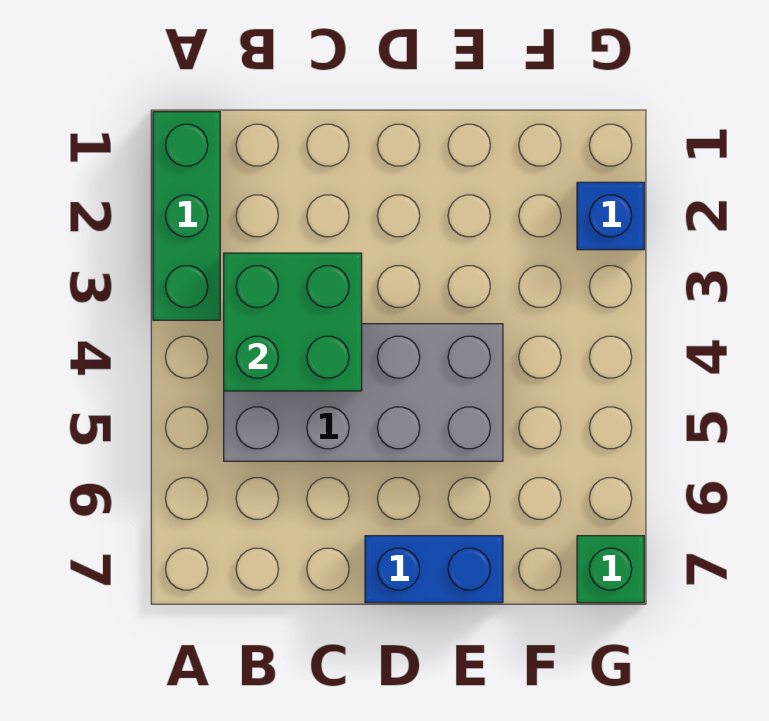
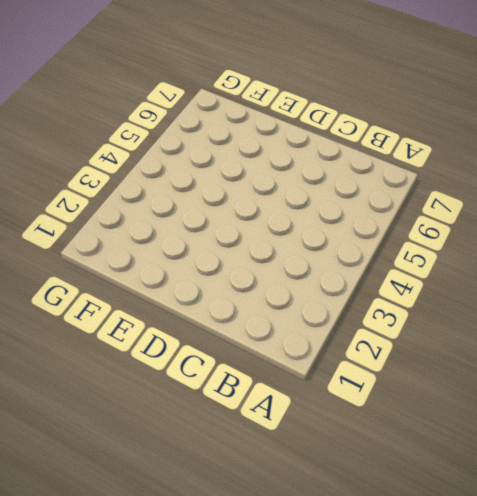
none -> green 1x3 brick [153,112,220,320]
none -> grey 2x4 brick [224,324,503,461]

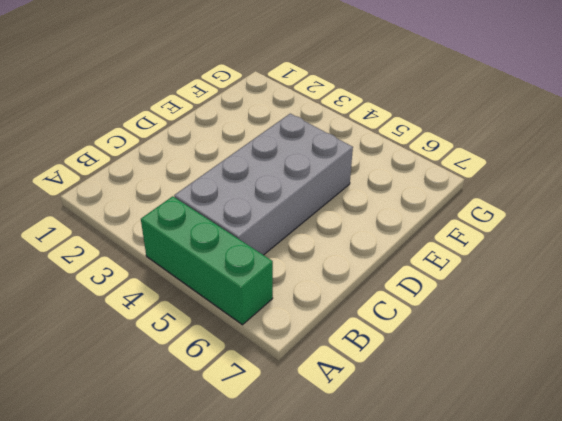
green 1x3 brick [141,196,273,325] -> green 1x3 brick moved to [153,112,220,320]
none -> blue 1x2 brick [365,536,503,603]
none -> blue 1x1 brick [577,182,644,250]

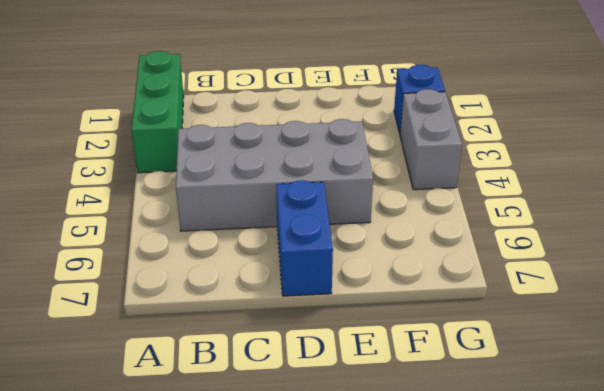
blue 1x2 brick [276,180,333,296] -> blue 1x2 brick turned to [365,536,503,603]
grey 1x2 brick [400,89,462,190] -> none
none -> green 1x1 brick [577,536,644,603]
none -> green 2x2 brick [224,253,362,391]

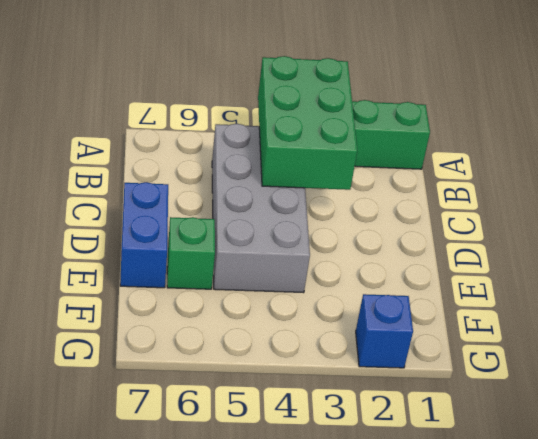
green 2x3 brick [258,56,357,190] -> green 2x2 brick [224,253,362,391]
green 1x1 brick [167,217,215,289] -> green 1x1 brick moved to [577,536,644,603]

